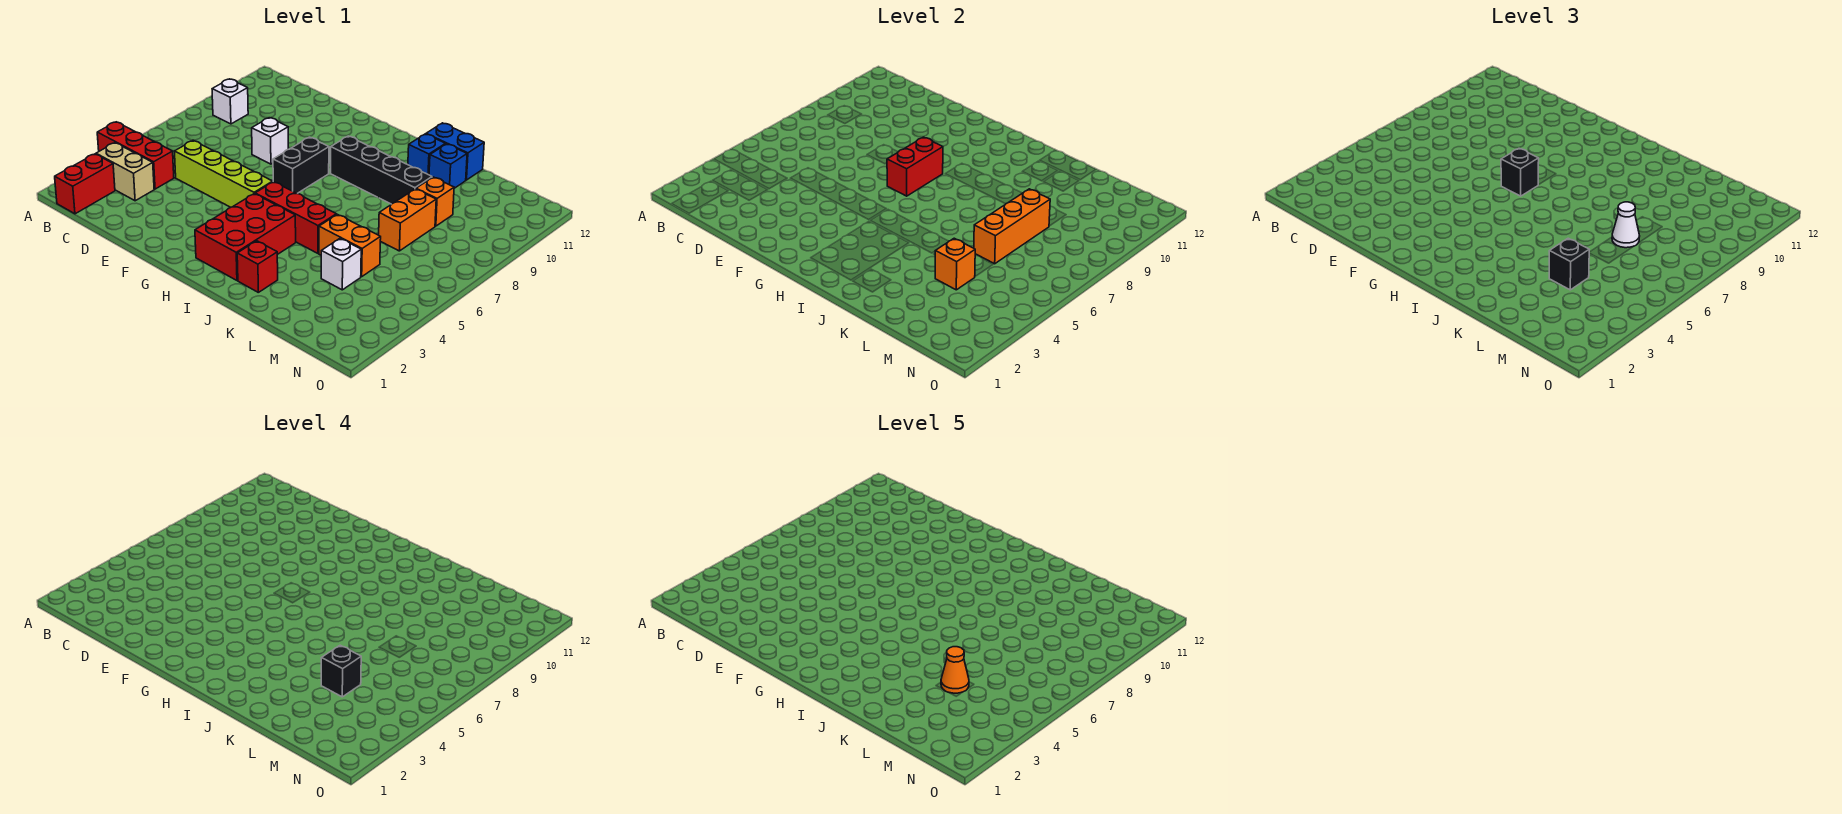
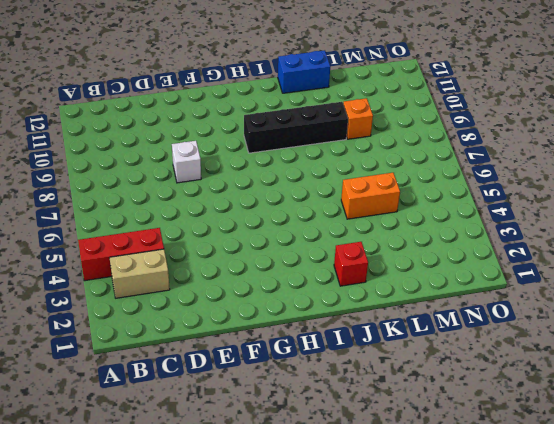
none -> red 1x2 brick [55,154,115,214]
none -> white 1x1 brick [212,79,248,124]
none -> lime 1x4 brick [175,141,273,207]

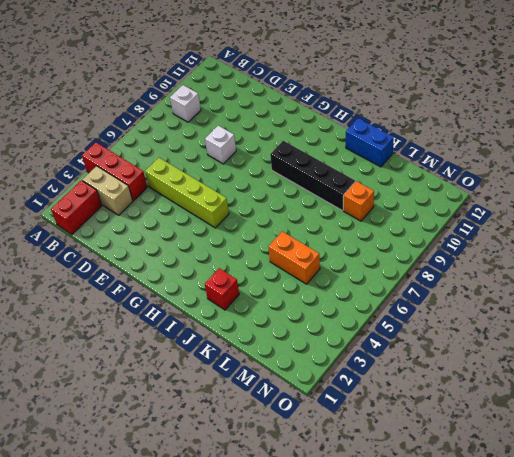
none -> black 1x2 brick [273,137,329,193]
none -> red 2x3 brick [195,194,296,280]
none -> red 1x3 brick [255,182,336,253]

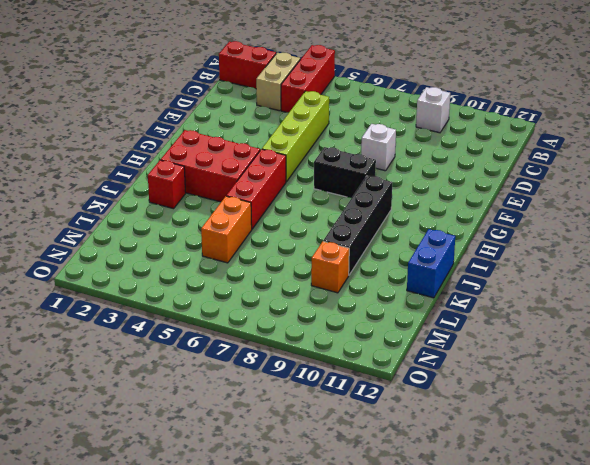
none -> blue 1x1 brick [408,134,446,175]
none -> blue 1x1 brick [429,144,467,188]
none -> white 1x1 brick [321,238,361,290]

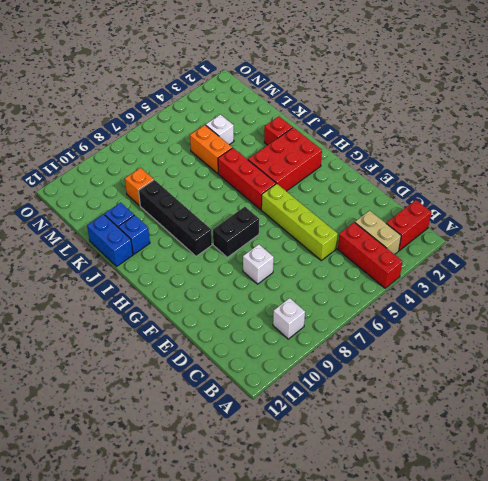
none -> orange 1x2 brick [379,189,436,251]
none -> red 1x2 brick [887,137,943,196]
none -> orange 1x1 brick [935,238,975,290]

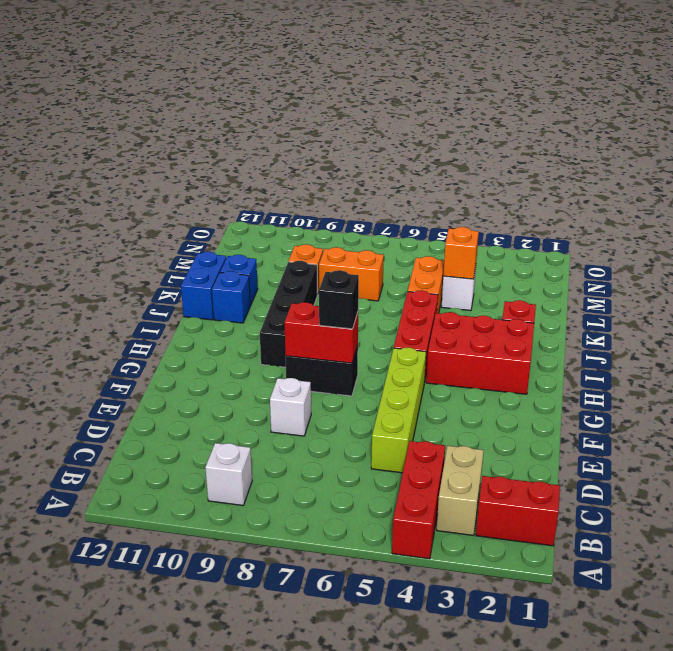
none -> orange 1x3 brick [974,189,1050,264]
none -> black 1x1 brick [1549,238,1590,290]
none -> white 1x1 cone [1612,202,1640,248]

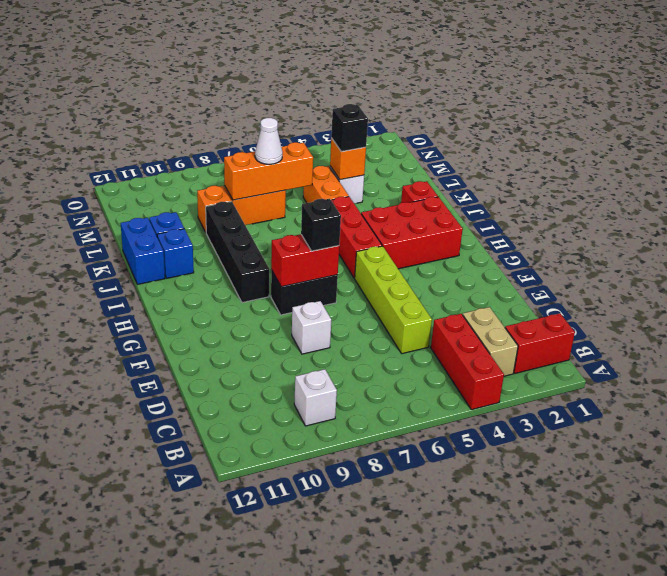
none -> black 1x1 brick [321,645,361,697]
none -> orange 1x1 cone [941,647,969,693]

